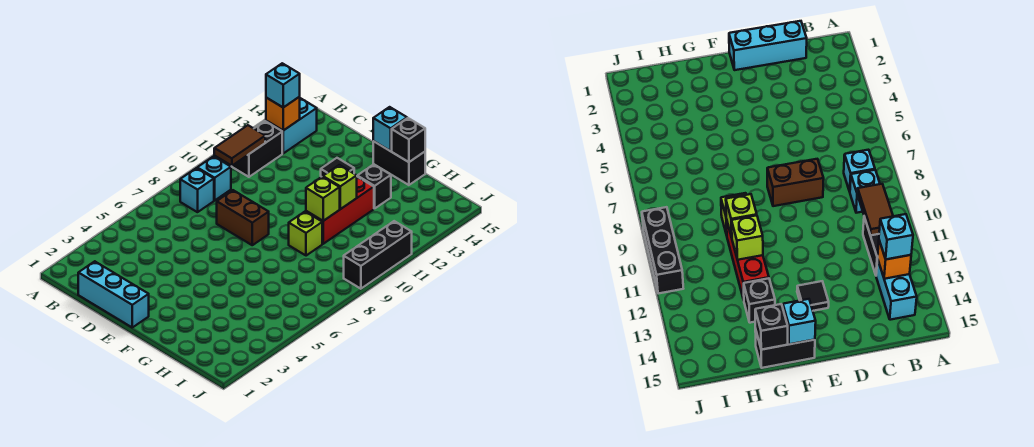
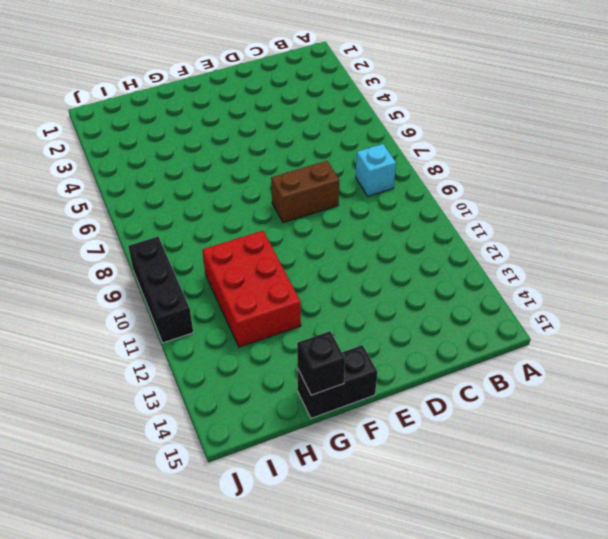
red 2x3 brick [202,231,301,347] -> red 1x3 brick [306,177,374,244]
none -> cyan 1x1 brick [197,156,231,200]
none -> black 1x2 brick [232,121,282,177]
none -> cyan 1x2 brick [266,98,317,153]

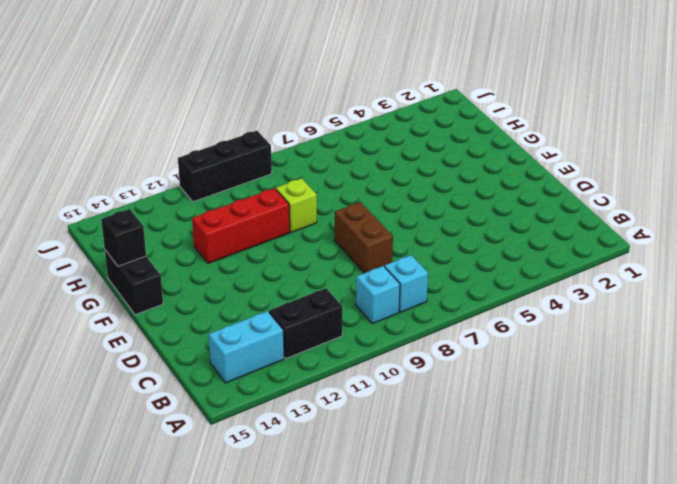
none -> cyan 1x3 brick [78,261,149,327]
none -> black 1x1 tile [321,158,354,177]
none -> black 1x1 brick [357,164,391,209]

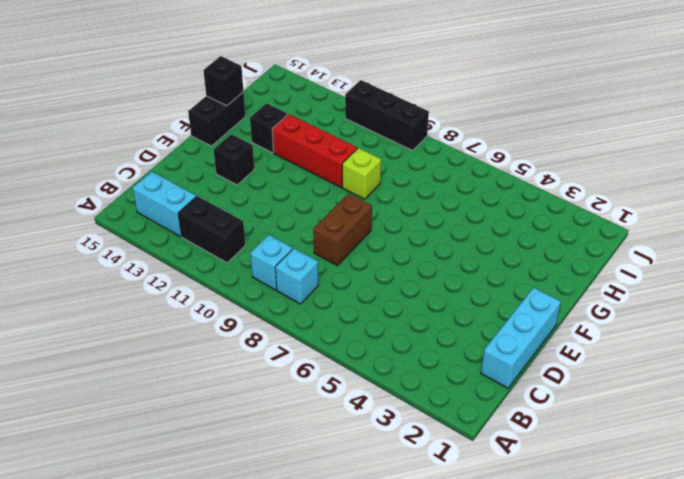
black 1x1 brick [214,134,254,185] -> black 1x1 tile [321,158,354,177]
none -> brown 1x2 tile [214,125,265,166]
none -> orange 1x1 brick [266,97,300,131]
none -> cyan 1x1 brick [373,107,407,151]

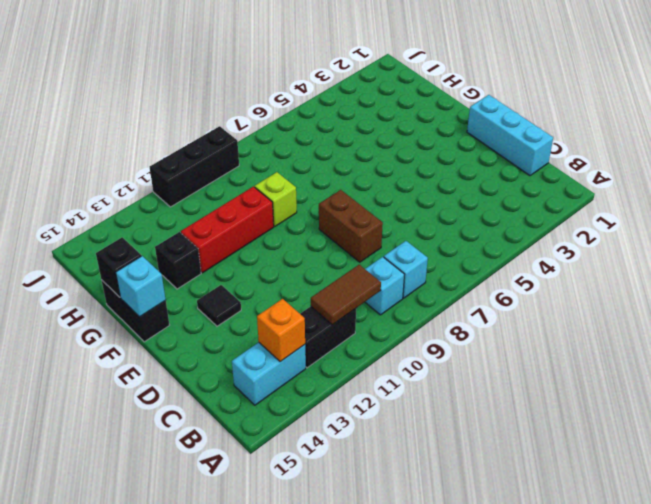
none -> lime 1x1 brick [306,177,340,221]
none -> lime 1x1 brick [323,165,357,209]
none -> cyan 1x1 brick [266,63,300,107]

